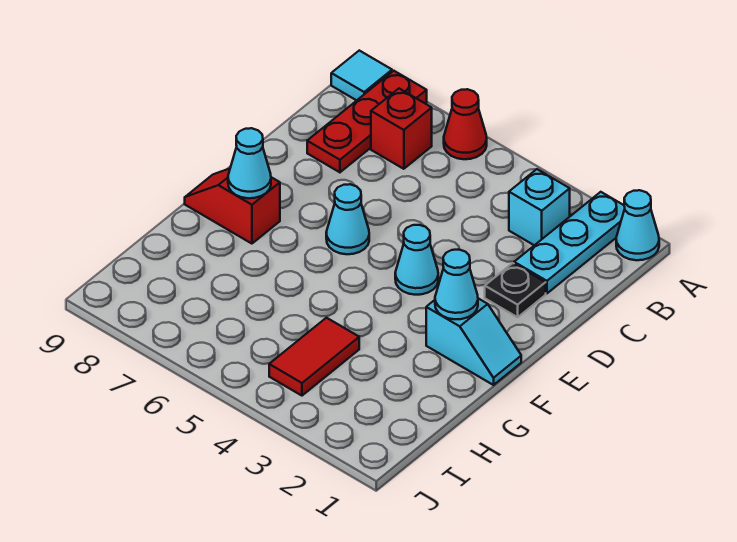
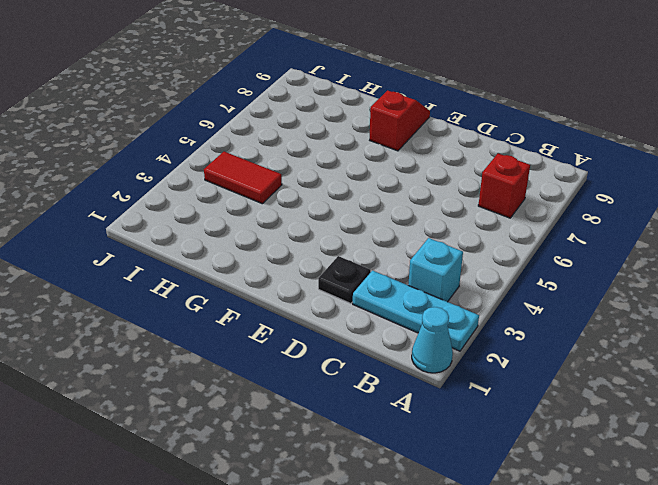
none -> red 1x1 cone [444,89,487,159]
none -> red 1x3 plate [307,71,427,172]
none -> cyan 1x1 tile [331,51,392,100]

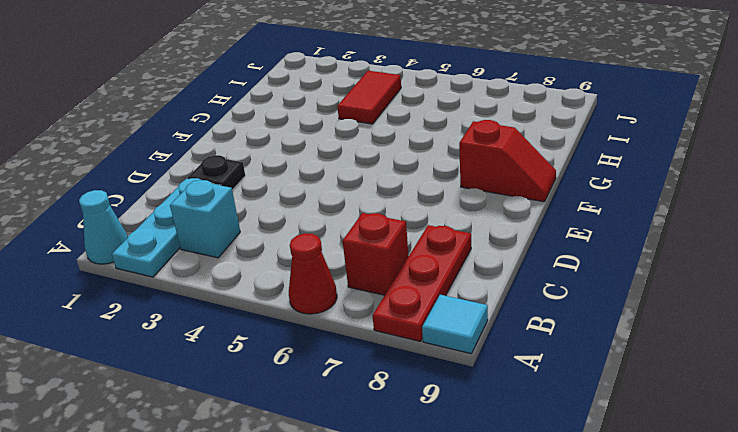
none -> cyan 1x1 cone [395,225,438,295]
none -> cyan 1x1 cone [326,184,369,254]
none -> cyan 1x2 slope [426,298,521,385]

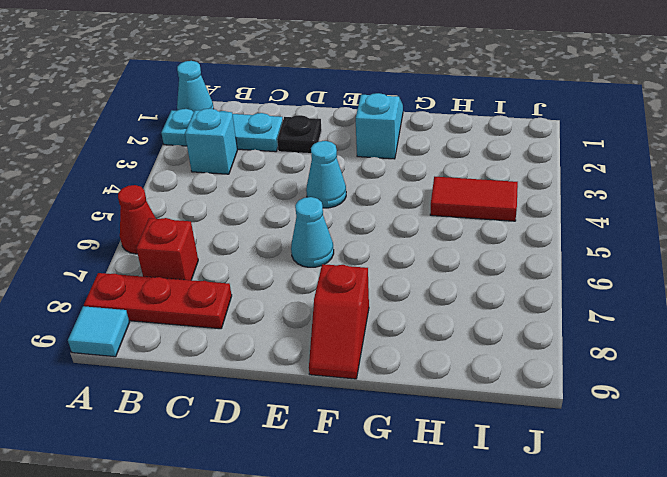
none -> cyan 1x1 cone [435,250,478,319]
none -> cyan 1x1 cone [228,128,271,198]

